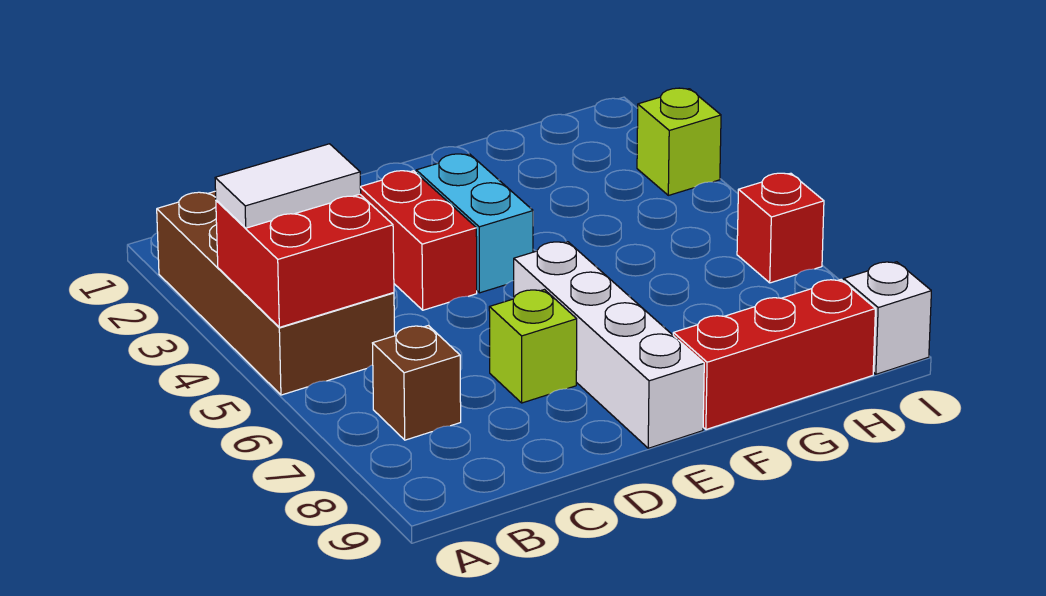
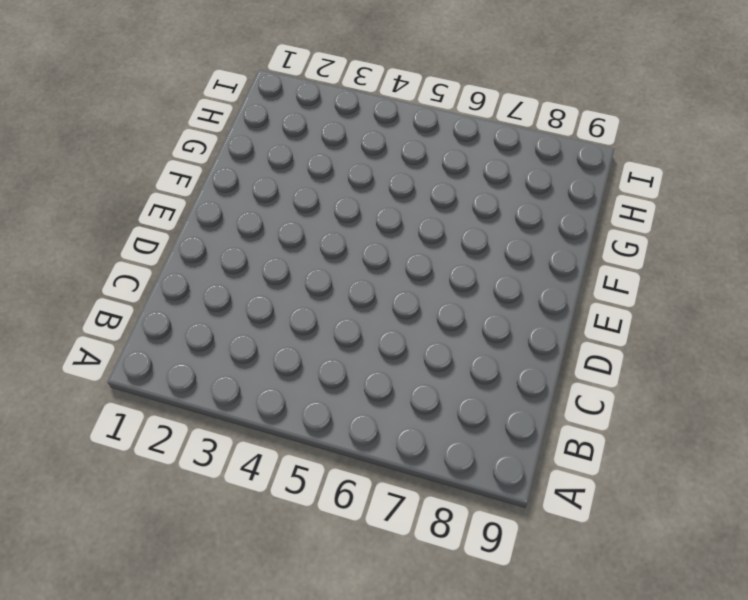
none -> brown 2x4 brick [157,191,395,395]
none -> brown 1x1 brick [373,326,461,440]
none -> red 1x2 brick [360,171,477,310]

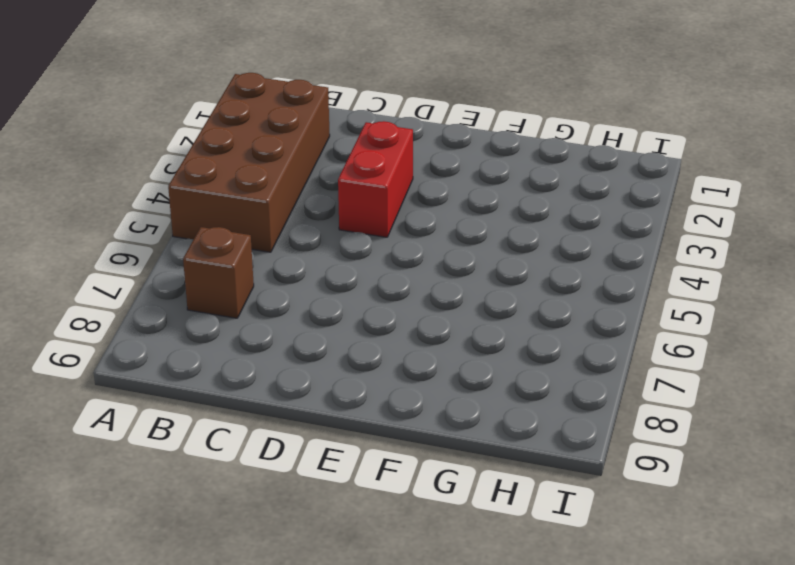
none -> lime 1x1 brick [489,290,577,403]
none -> cyan 1x2 brick [416,154,533,293]
none -> white 1x4 brick [514,242,704,448]

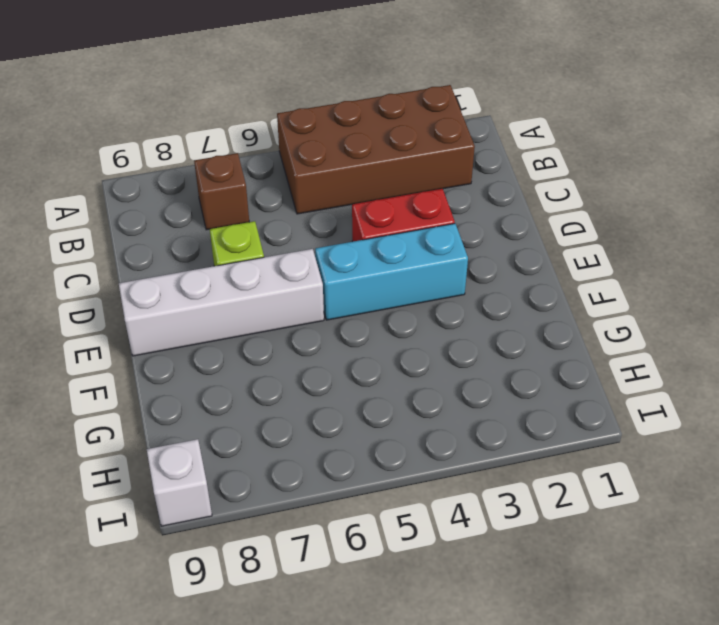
cyan 1x3 brick [315,224,468,320] -> cyan 1x2 brick [416,154,533,293]
none -> red 1x3 brick [673,280,875,430]
none -> lime 1x1 brick [637,88,721,195]
none -> red 1x1 brick [737,173,824,283]

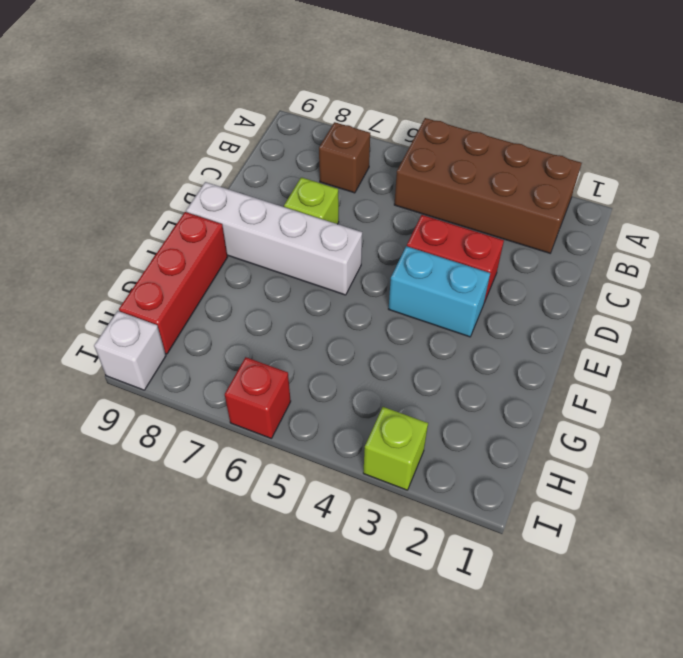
none -> red 2x2 brick [216,194,394,327]
none -> white 1x2 tile [215,144,361,228]

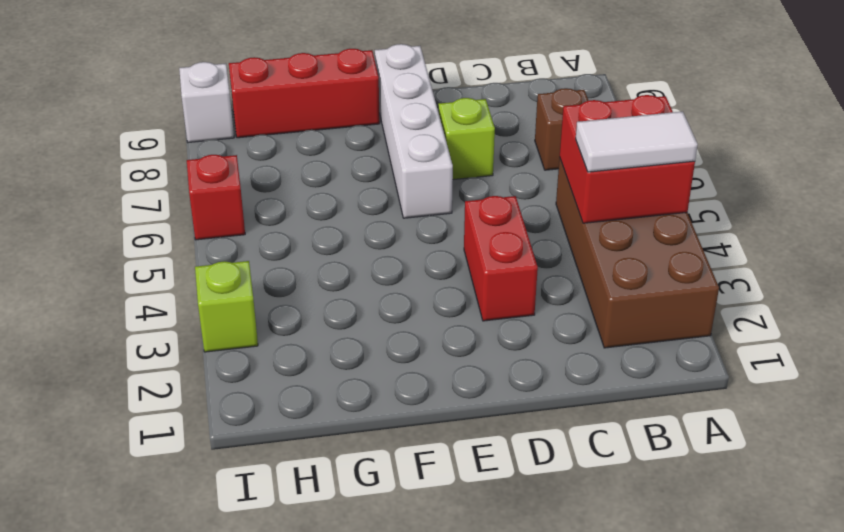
none -> cyan 1x2 brick [416,154,533,293]

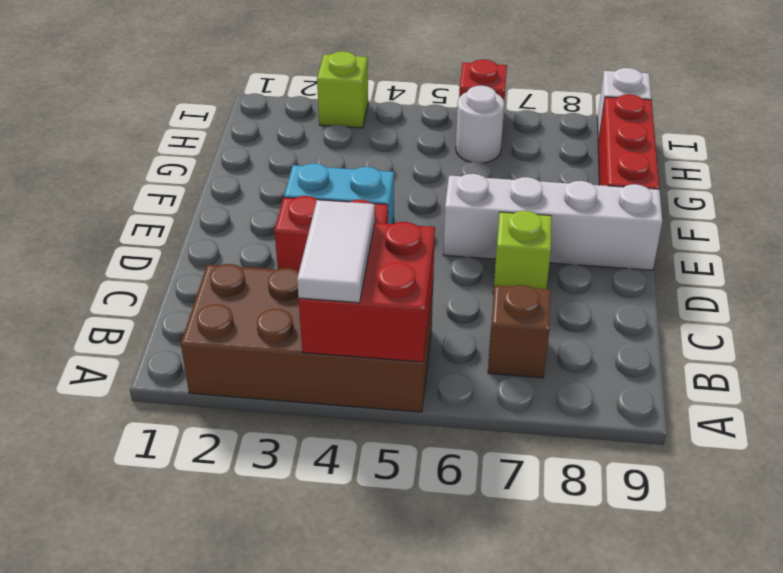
white 1x1 round brick [456,86,504,163] -> none

